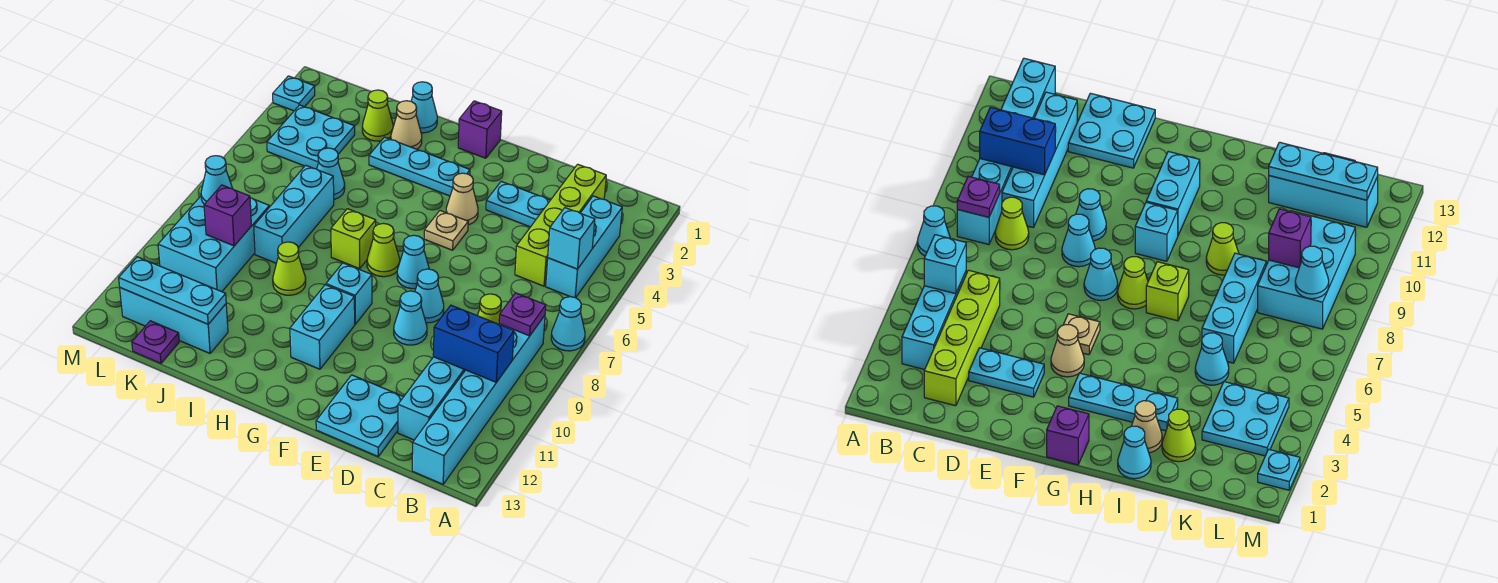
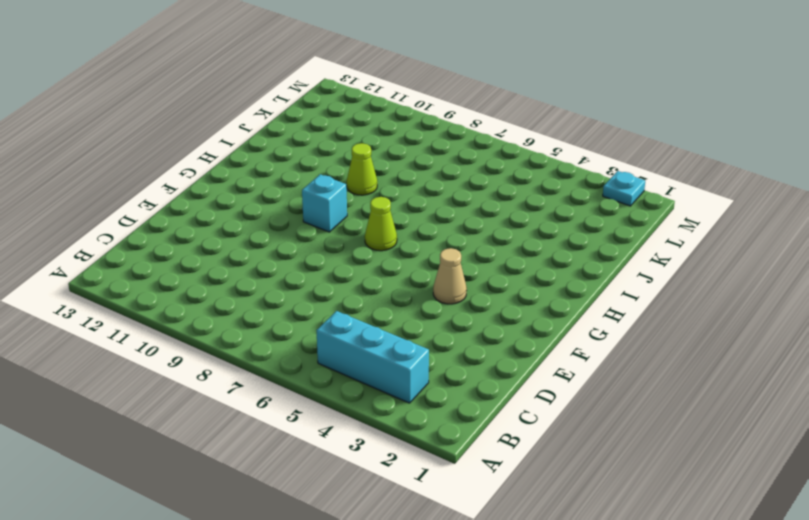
none -> cyan 1x1 cone [551,297,585,351]
none -> cyan 1x6 brick [412,316,545,484]
none -> lime 1x4 brick [515,164,606,286]
none -> lime 1x1 cone [477,294,501,324]

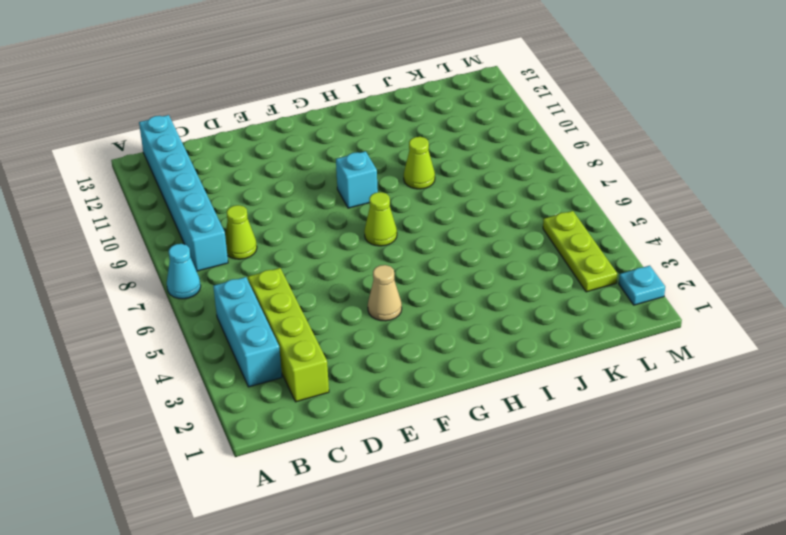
lime 1x3 plate [543,211,617,292] -> cyan 2x2 plate [267,105,355,169]
none -> cyan 1x4 brick [398,357,465,440]
none -> cyan 1x2 plate [486,181,550,227]
none -> cyan 2x2 plate [316,375,403,456]
none -> cyan 1x1 cone [415,269,444,323]

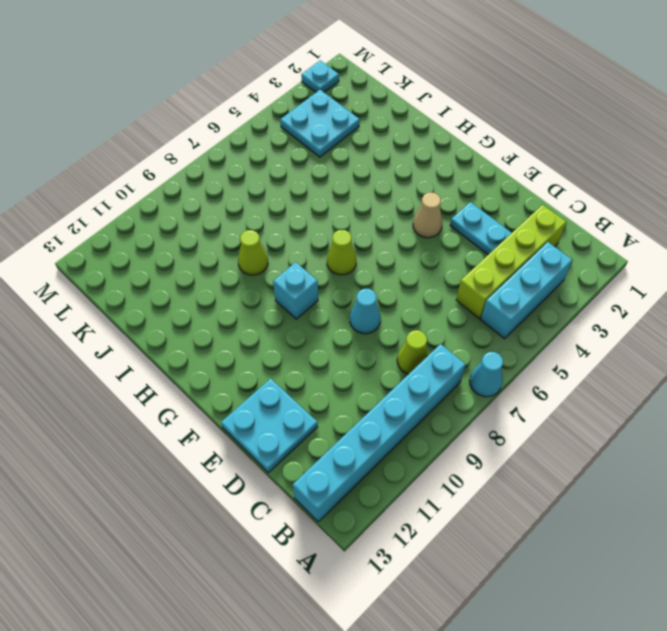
none -> cyan 1x4 brick [398,357,465,440]
none -> cyan 1x1 cone [394,291,427,345]
none -> tan 1x1 plate [424,211,468,250]
none -> cyan 1x1 cone [397,235,429,289]

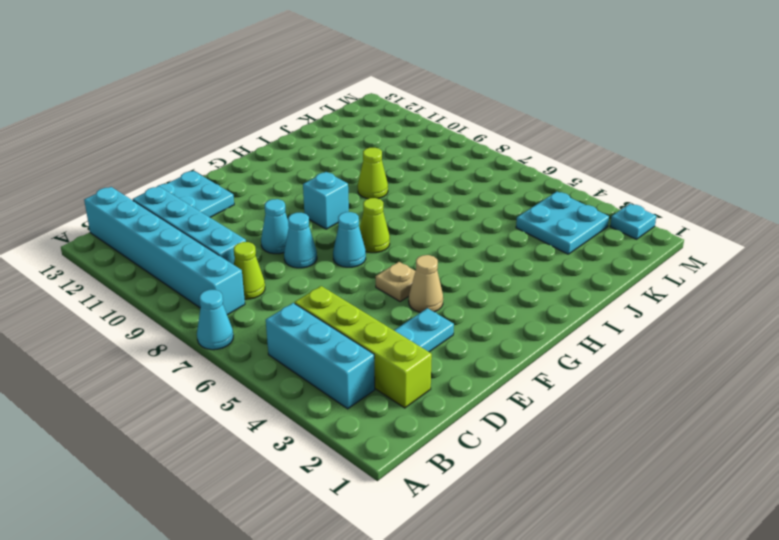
none -> purple 1x1 brick [458,101,502,158]
none -> cyan 1x3 plate [369,137,470,196]
none -> cyan 1x2 brick [290,285,355,369]
none -> lime 1x1 brick [331,209,376,269]

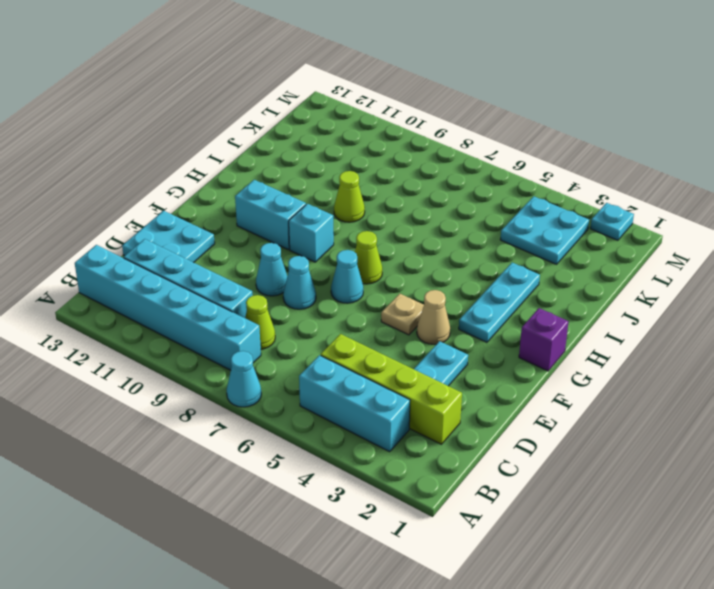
none -> lime 1x1 brick [331,209,376,269]
none -> cyan 1x1 cone [411,82,437,133]
none -> tan 1x1 cone [391,101,422,149]
none -> lime 1x1 cone [362,90,393,141]

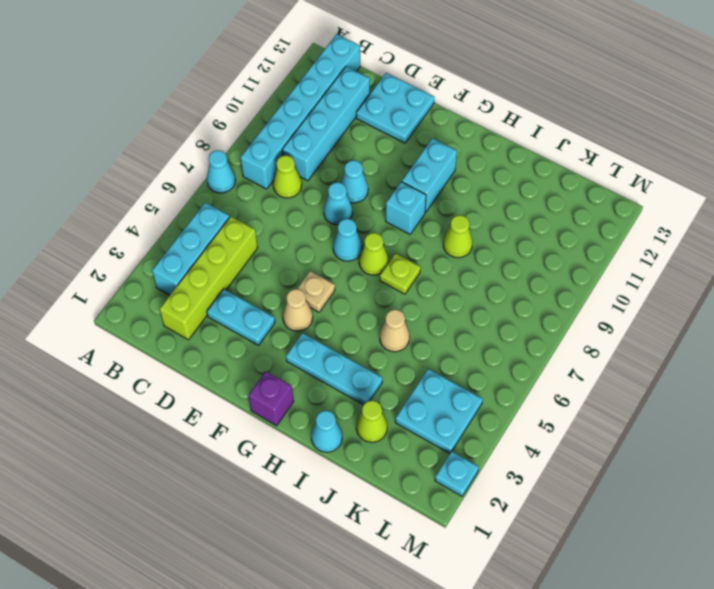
lime 1x1 plate [380,253,420,294] -> lime 1x1 brick [331,209,376,269]
tan 1x1 cone [380,309,410,352] -> tan 1x1 cone moved to [391,101,422,149]
none -> cyan 1x1 cone [317,148,345,199]
none -> cyan 1x3 brick [254,165,334,263]
none -> cyan 1x3 brick [120,288,228,353]
none -> cyan 2x3 brick [158,196,269,292]

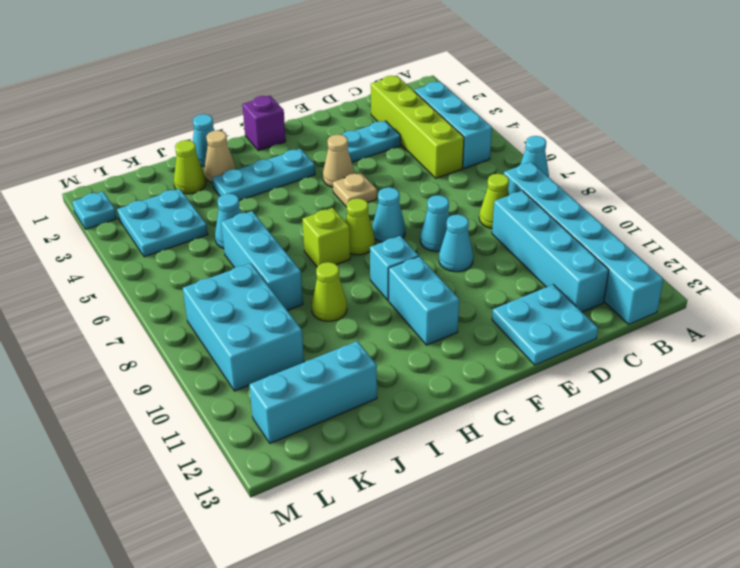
none -> purple 1x1 plate [132,321,179,363]
none -> cyan 1x1 brick [548,208,595,269]
none -> purple 1x1 plate [499,293,546,336]
none -> blue 1x2 brick [433,305,514,382]

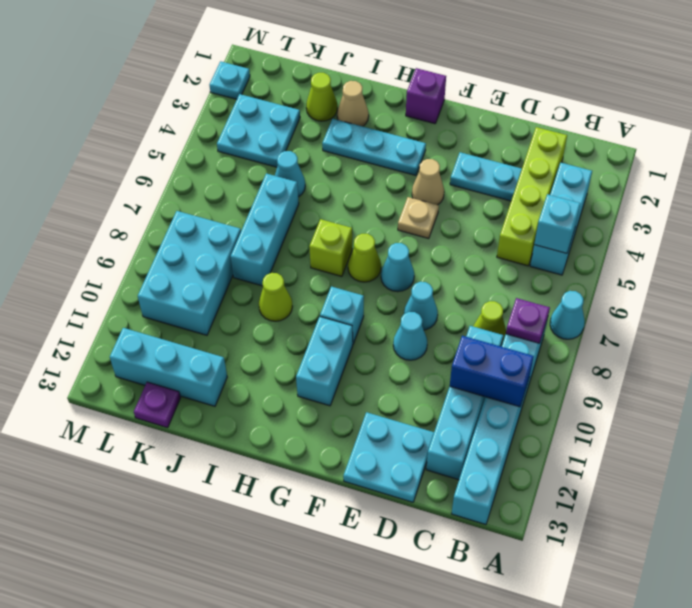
none -> cyan 1x1 cone [411,82,437,133]
none -> cyan 1x3 plate [119,257,226,324]
none -> purple 1x1 brick [204,185,251,246]
none -> cyan 1x1 cone [201,156,233,204]

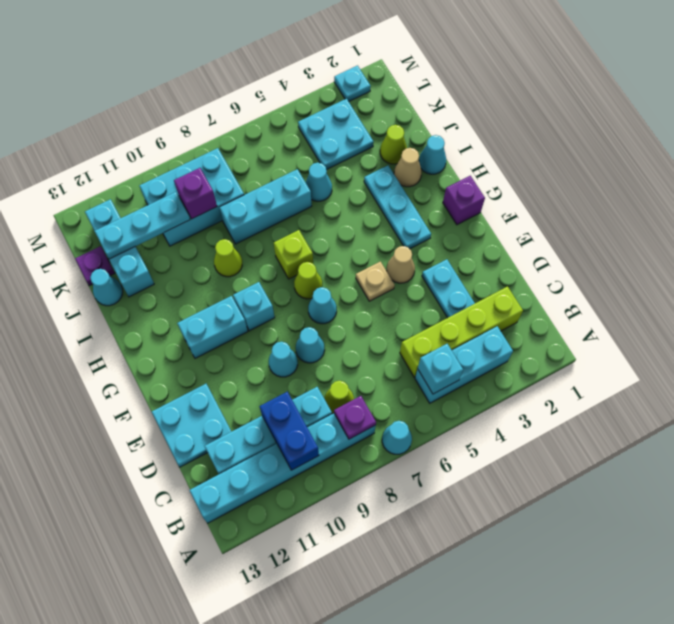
cyan 1x1 cone [90,269,123,306] -> cyan 1x1 cone moved to [201,156,233,204]
cyan 1x3 plate [95,192,190,259] -> cyan 1x3 plate turned to [119,257,226,324]

